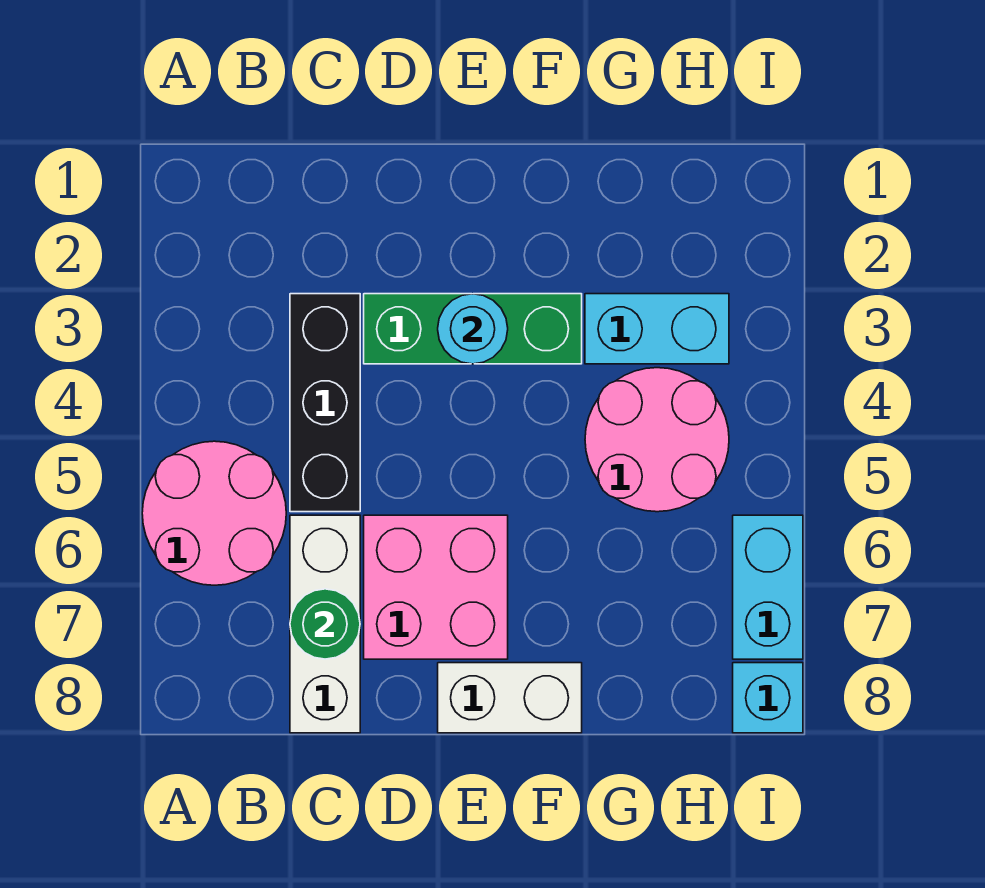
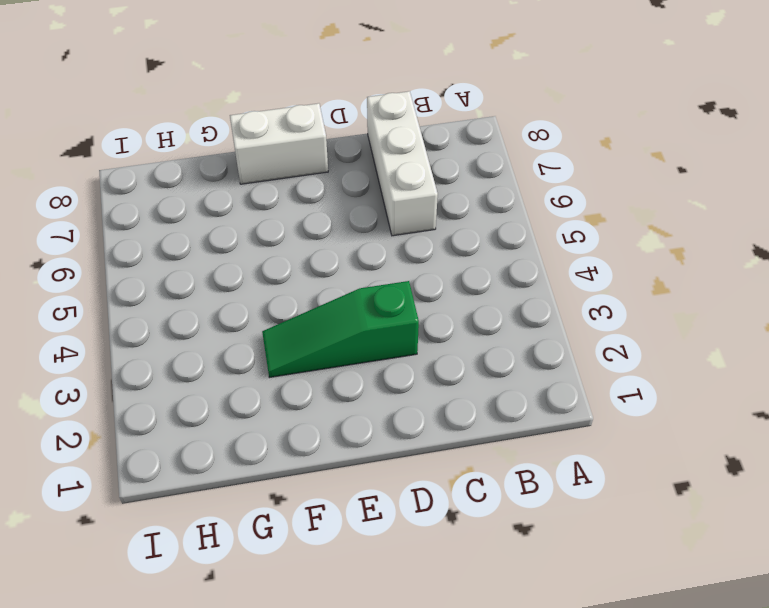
green 1x3 slope [262,281,419,378] -> green 1x3 brick [364,294,582,364]
none -> pink 2x2 round brick [142,441,286,585]
none -> black 1x3 brick [290,294,360,512]
none -> pink 2x2 brick [364,515,508,659]

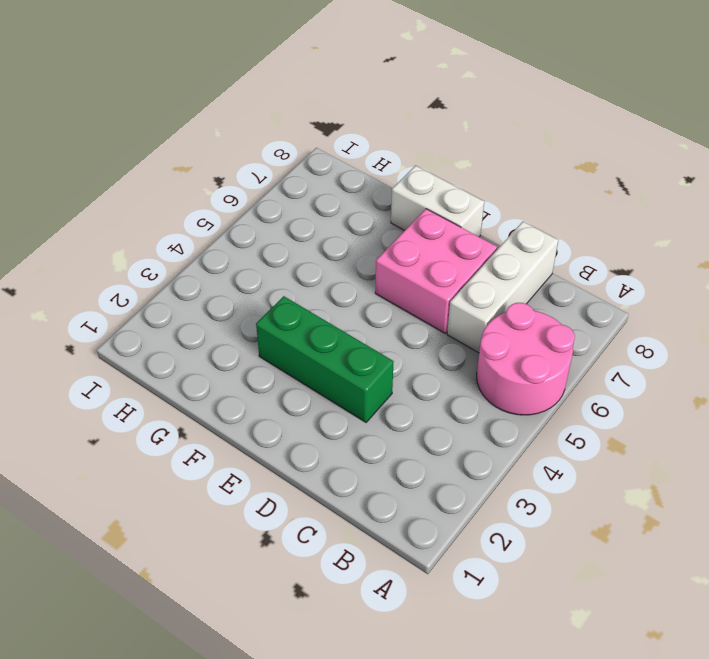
none -> black 1x3 brick [290,294,360,512]
none -> cyan 1x2 brick [585,294,729,364]
none -> pink 2x2 round brick [585,368,729,512]

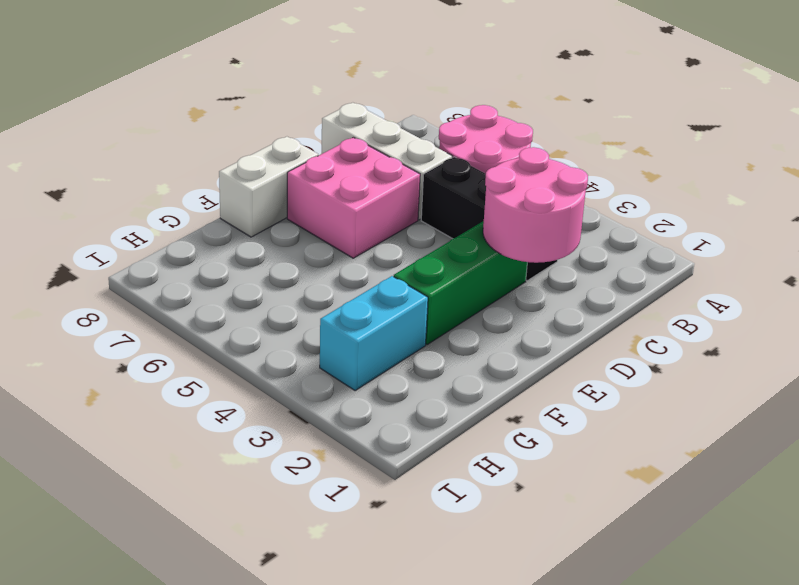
pink 2x2 round brick [483,147,588,263] -> pink 2x2 round brick moved to [585,368,729,512]
none -> cyan 1x2 brick [733,515,803,659]
none -> cyan 1x1 brick [733,663,803,733]
none -> green 1x1 round brick [290,589,360,659]

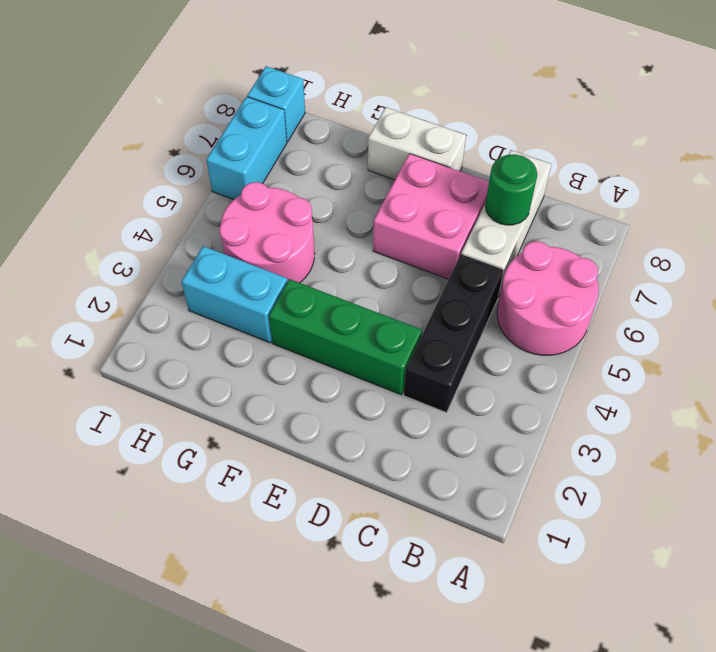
none -> cyan 1x1 round brick [438,294,508,364]

